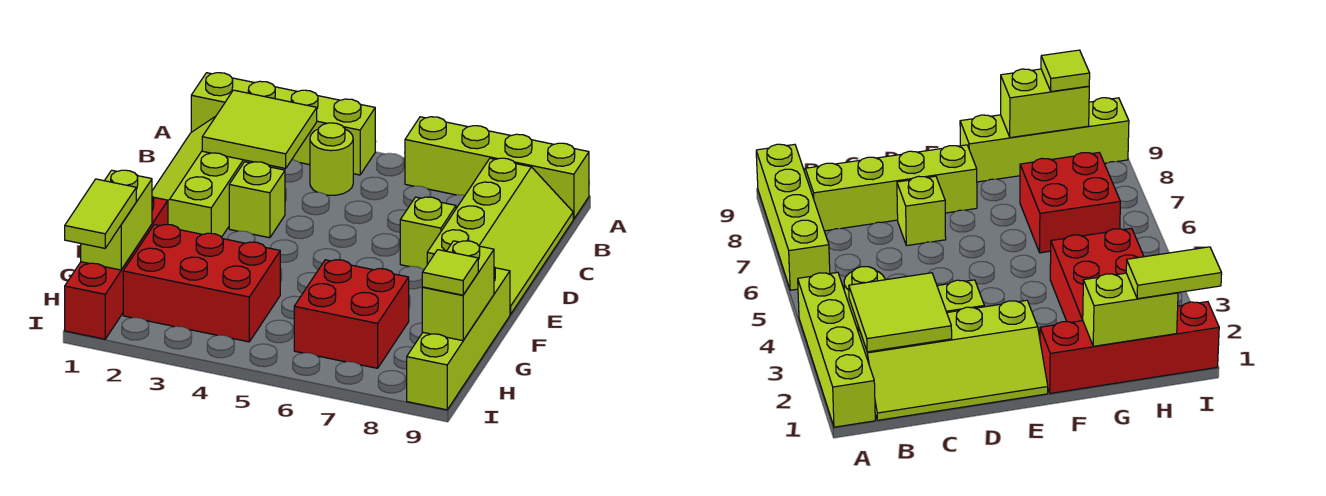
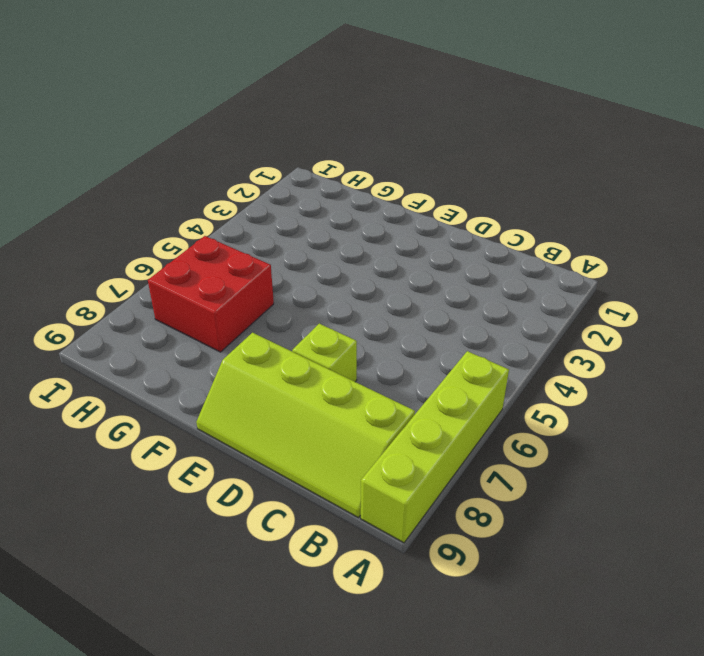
none -> lime 1x4 brick [191,73,375,175]
none -> lime 2x4 slope [152,116,252,237]
none -> lime 1x1 round brick [310,123,353,195]

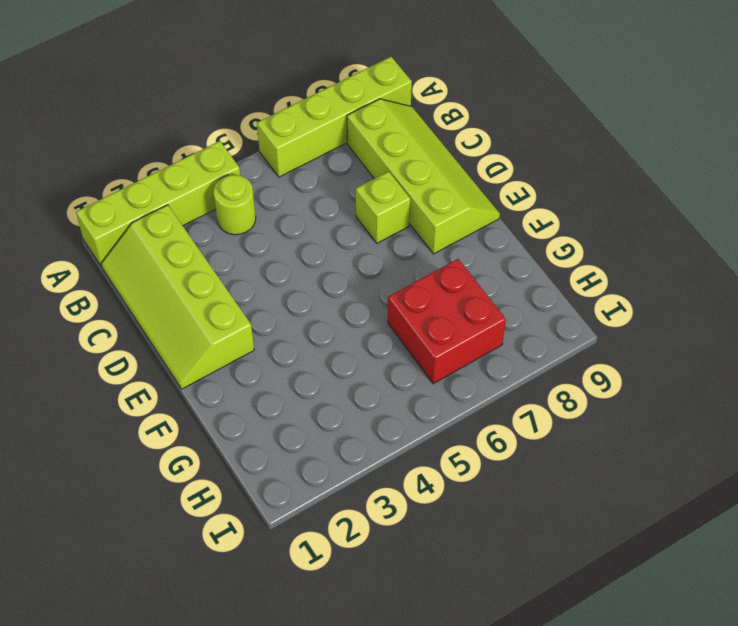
none -> lime 1x1 brick [229,162,285,238]
none -> red 1x4 brick [65,197,168,339]
none -> lime 1x4 brick [407,267,510,410]

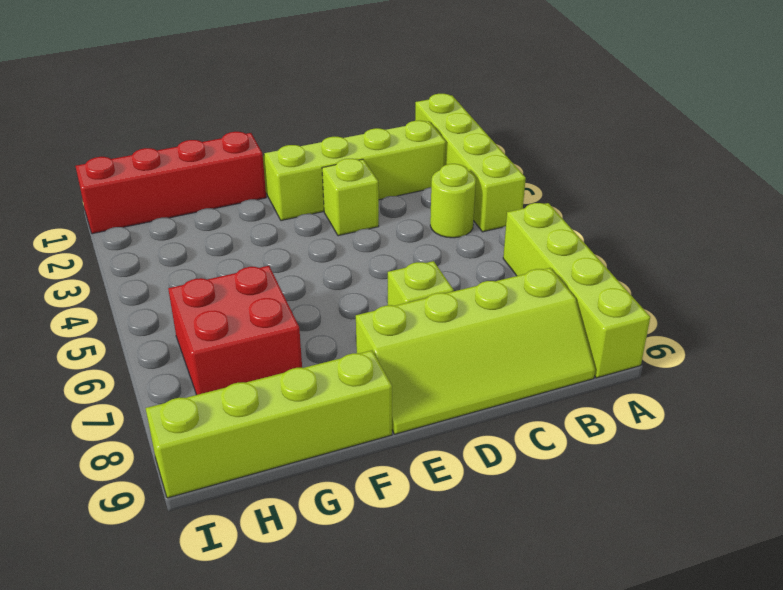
none -> red 2x3 brick [123,225,280,342]
none -> lime 2x2 tile [202,90,317,168]
none -> lime 1x2 brick [81,170,152,270]

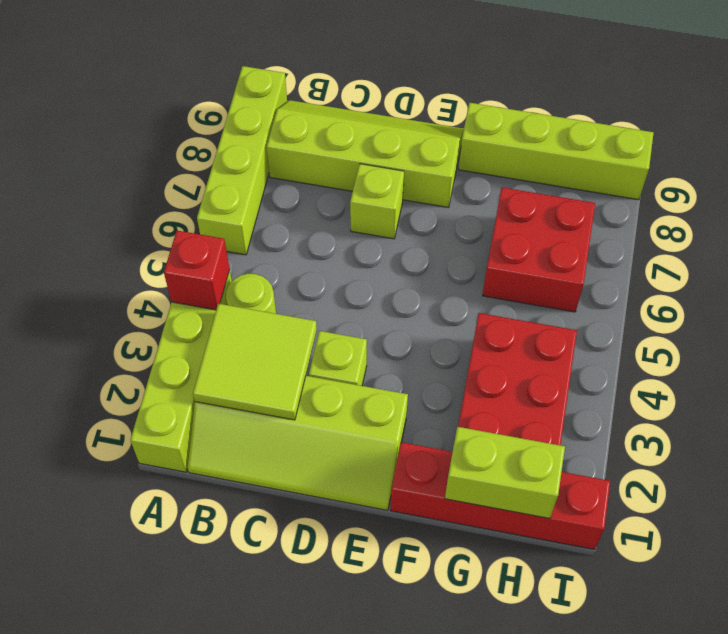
red 1x1 brick [164,231,230,310] -> none
none -> lime 1x2 brick [422,241,494,341]
none -> lime 1x2 tile [65,179,136,248]
none -> lime 1x1 tile [422,250,478,295]

